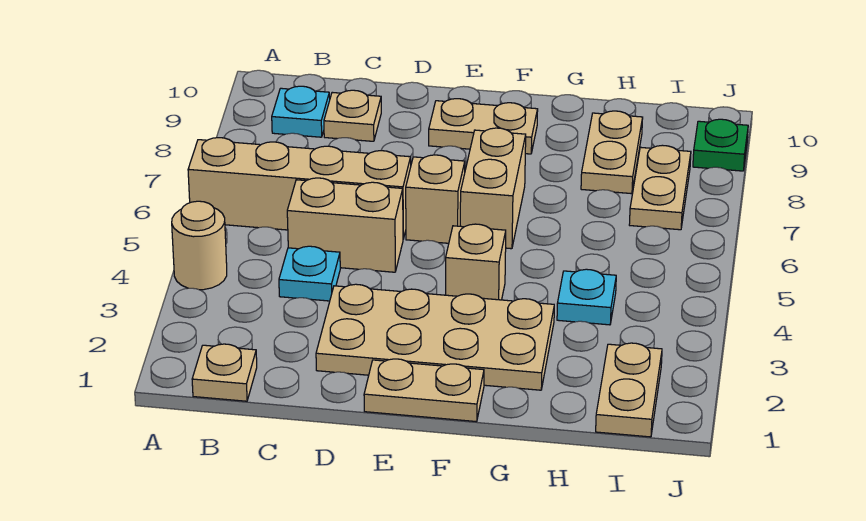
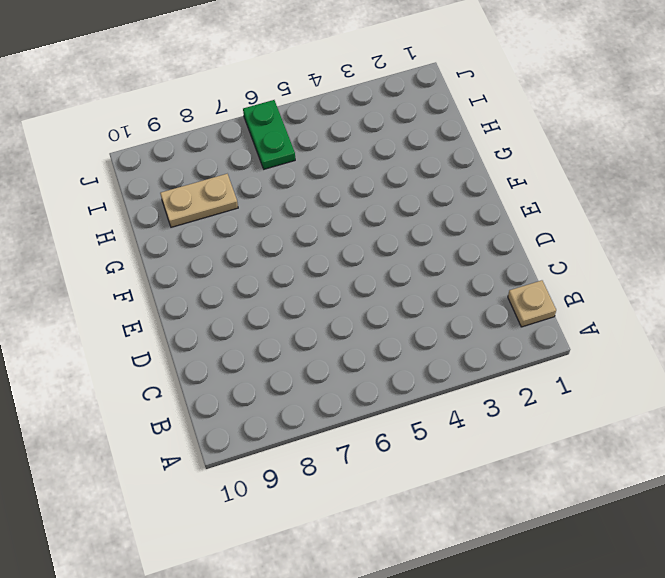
green 1x2 plate [243,100,295,169] -> none
none -> tan 1x1 round brick [172,201,227,290]
none -> tan 1x4 brick [188,138,411,239]
none -> cyan 1x1 plate [272,86,330,137]

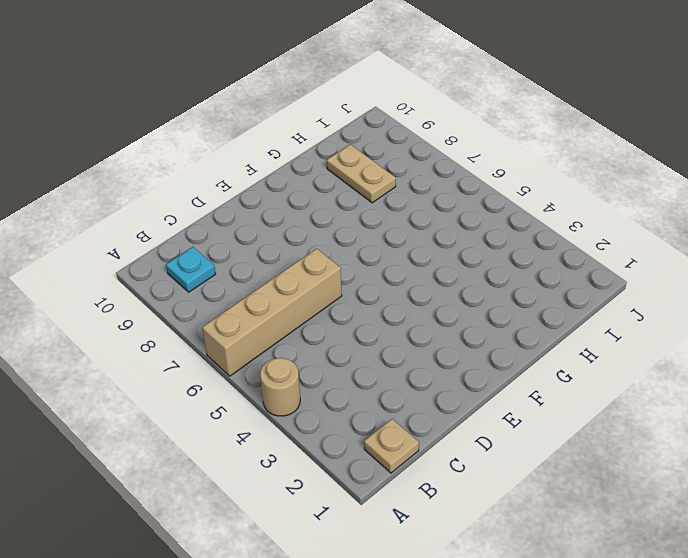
none -> cyan 1x1 plate [279,246,340,301]
none -> tan 1x2 brick [287,178,403,272]
none -> tan 1x1 plate [324,90,381,141]

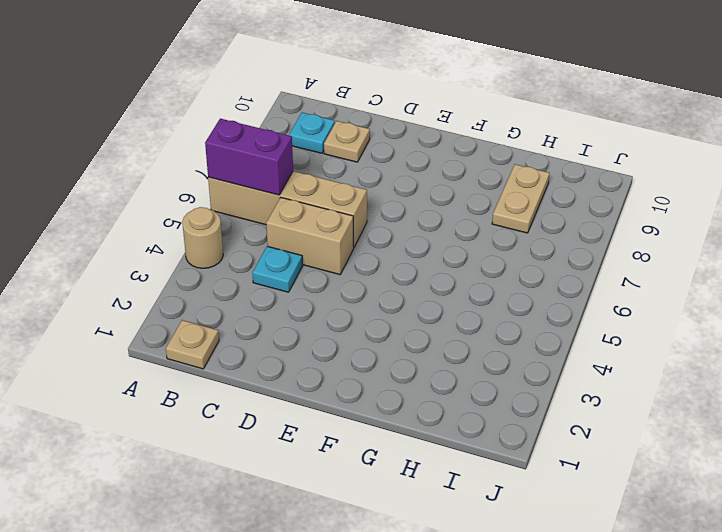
purple 1x2 brick [205,119,293,195] -> none
none -> tan 2x4 plate [316,284,554,390]
none -> tan 1x2 plate [364,359,484,422]
none -> tan 1x1 brick [406,155,465,243]

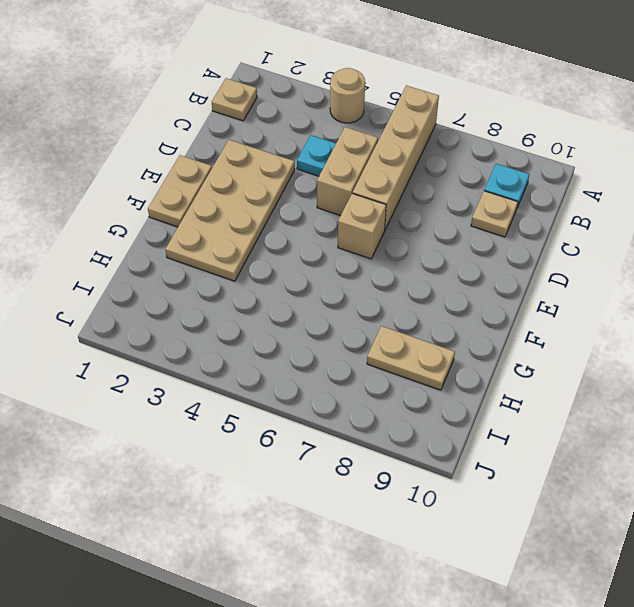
none -> tan 1x2 plate [429,99,538,154]
none -> tan 1x1 brick [446,224,506,300]
none -> tan 1x2 brick [460,128,526,249]

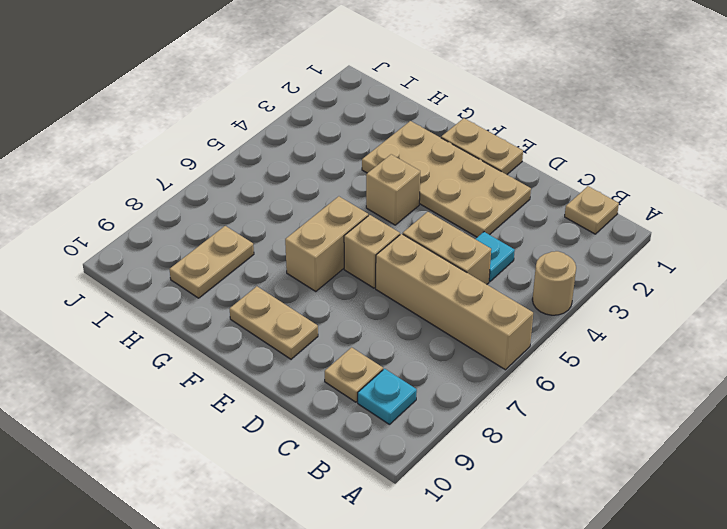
none -> cyan 1x1 plate [557,269,616,325]
none -> tan 1x2 plate [596,343,662,437]
none -> tan 1x2 plate [629,145,691,230]

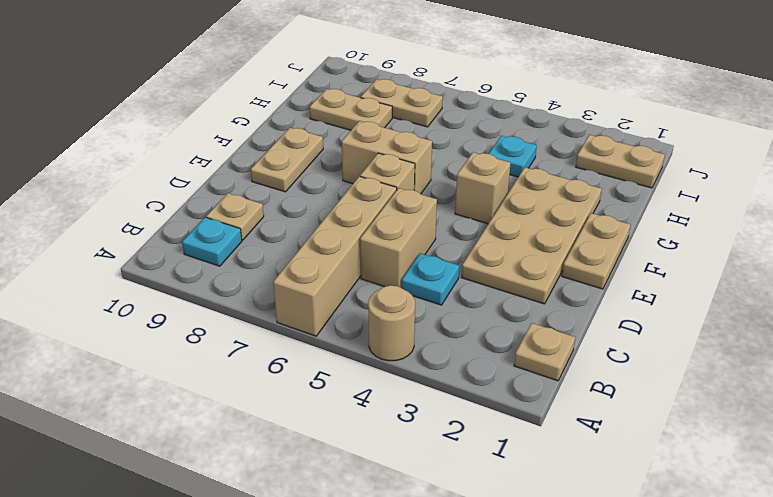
none -> green 1x1 plate [693,119,748,171]

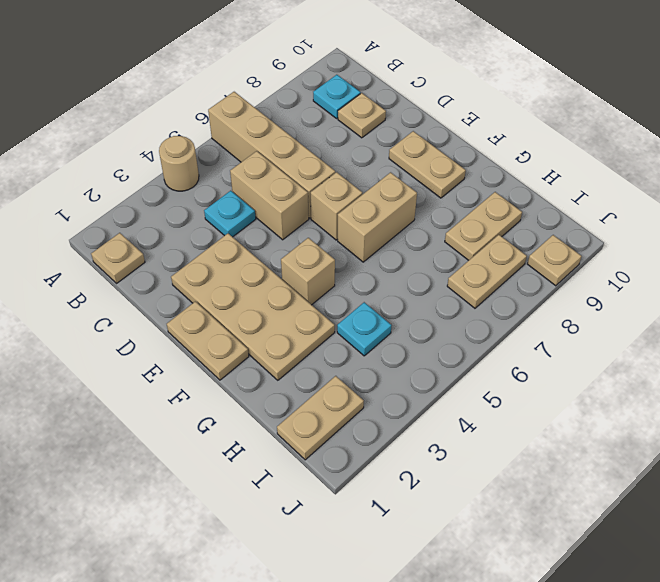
tan 1x1 plate [528,235,581,286] -> green 1x1 plate [693,119,748,171]

